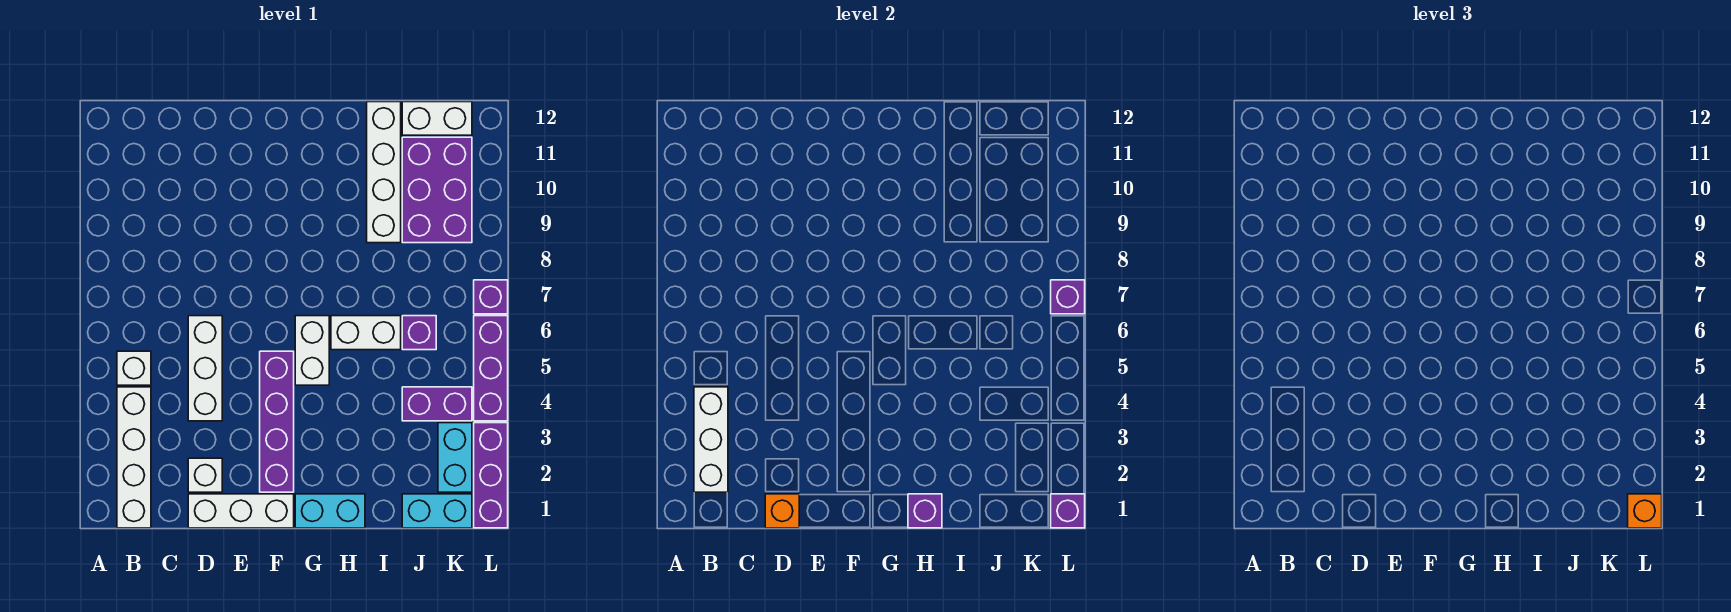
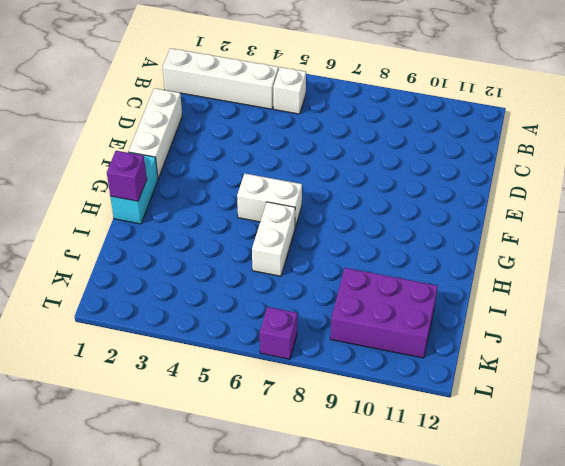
none -> white 1x1 brick [188,458,222,492]
none -> white 1x3 brick [188,316,222,421]
none -> purple 1x4 brick [260,351,294,492]

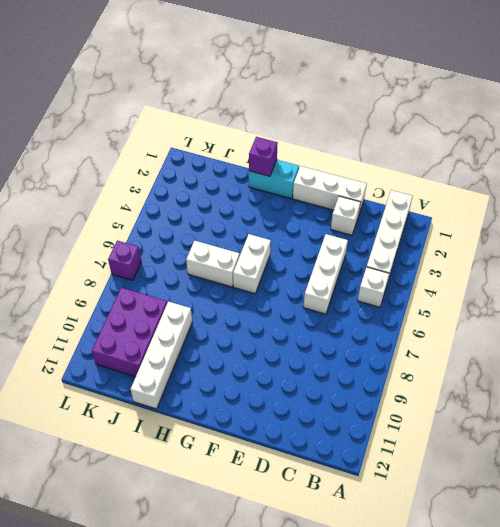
none -> purple 1x4 brick [260,351,294,492]
none -> cyan 1x2 brick [402,494,472,528]
none -> purple 1x2 brick [402,387,472,421]

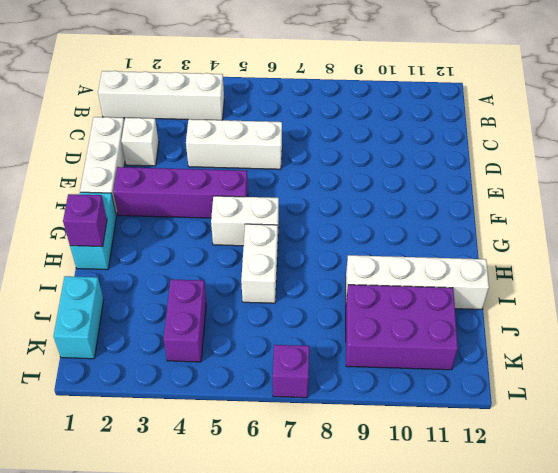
none -> white 1x1 brick [117,351,151,385]
none -> purple 1x1 brick [402,316,436,350]
none -> white 1x2 brick [402,102,472,135]

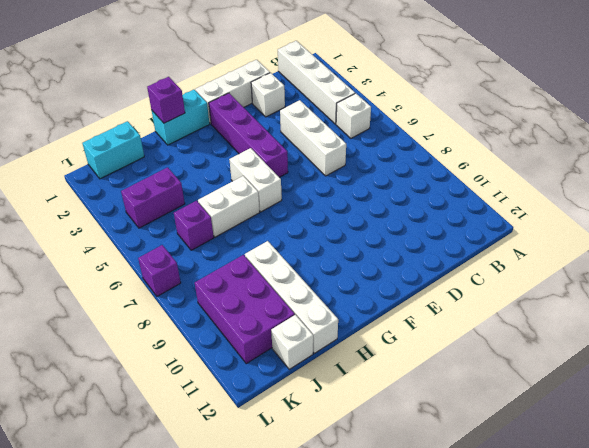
white 1x1 brick [271,315,313,369] -> white 1x2 brick [402,102,472,135]
none -> cyan 1x2 brick [438,423,472,492]
none -> purple 1x3 brick [474,423,508,528]
none -> purple 1x3 brick [474,316,508,421]

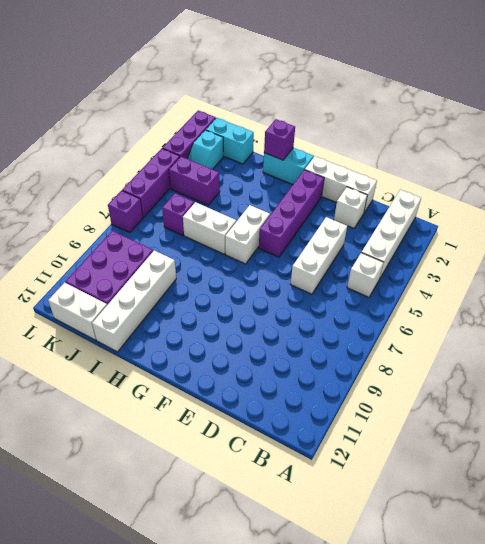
cyan 1x2 slope [188,130,223,169] -> cyan 1x2 brick [438,423,472,492]
none -> white 1x3 brick [694,387,728,492]
none -> orange 1x1 brick [765,494,799,528]
none -> purple 1x1 brick [1051,494,1085,528]

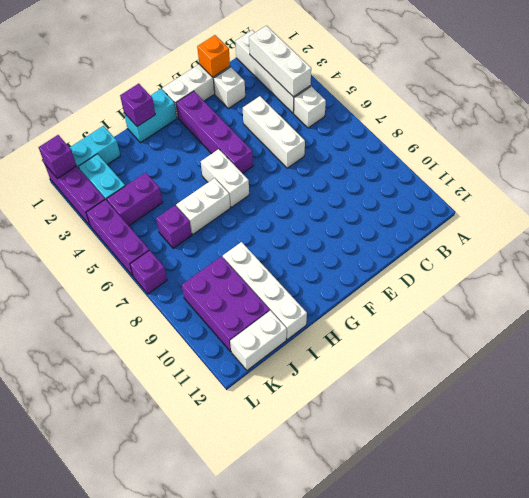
none -> purple 1x1 brick [1051,280,1085,314]
none -> orange 1x1 brick [1628,494,1662,528]

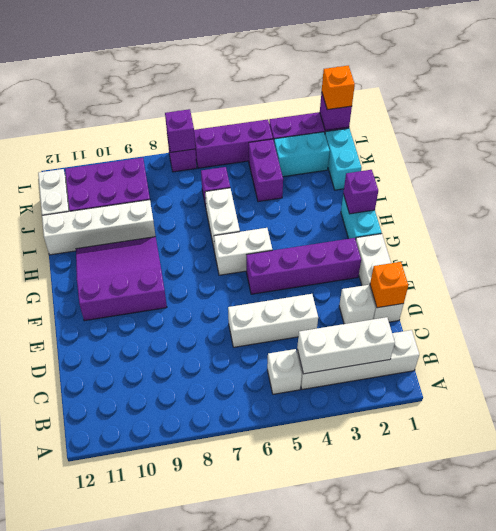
purple 3x3 slope [76,237,167,321] -> none

